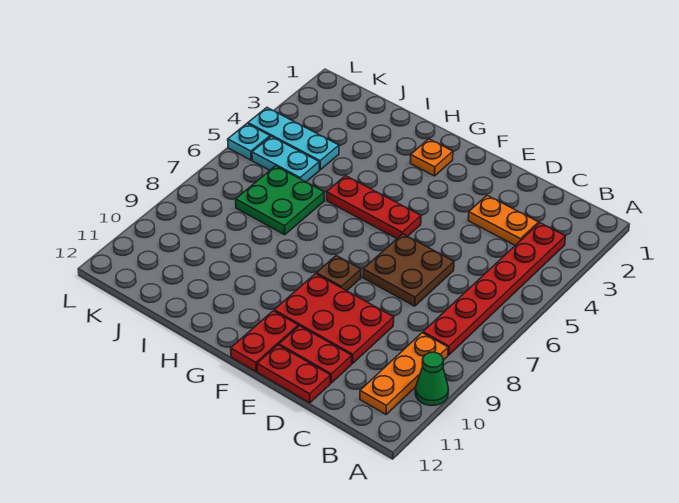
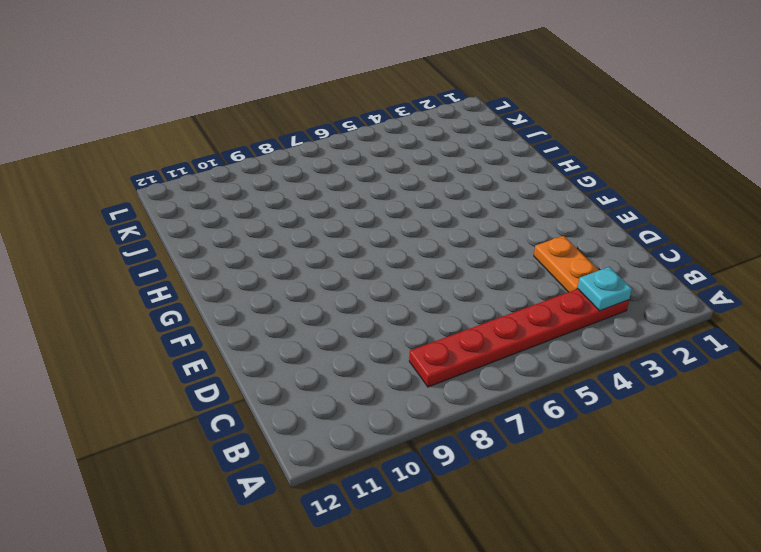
cyan 1x1 plate [578,267,632,311] -> cyan 1x1 plate moved to [228,124,270,160]
none -> green 1x1 cone [415,352,449,406]
none -> orange 1x3 plate [360,333,448,414]
none -> brown 2x2 plate [363,234,454,306]

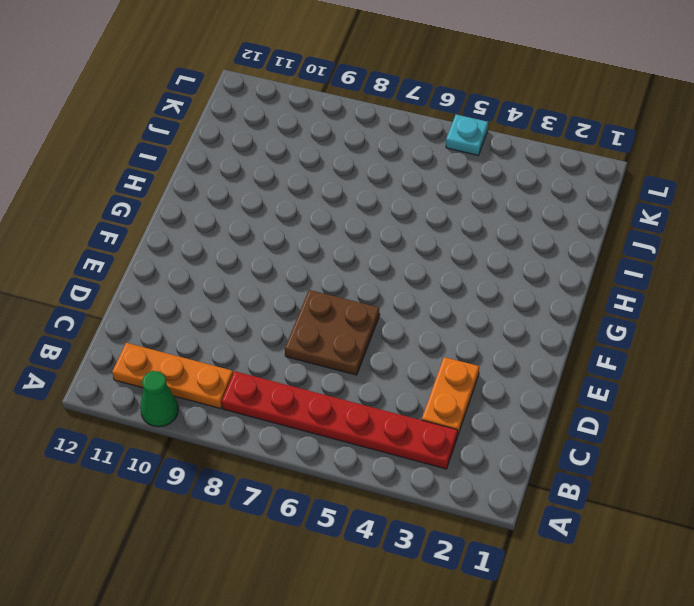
none -> red 2x3 plate [274,274,394,363]
none -> red 1x2 plate [279,326,352,383]
none -> red 1x2 plate [257,345,330,403]

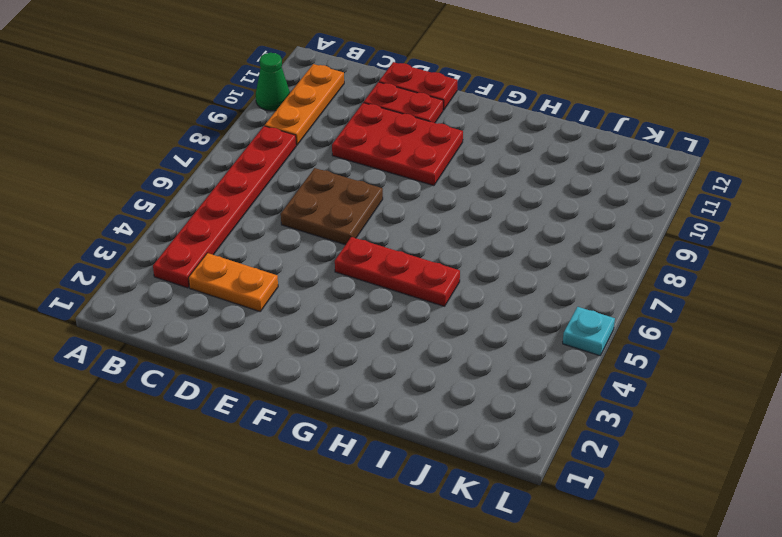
none -> brown 1x1 plate [316,256,361,291]
none -> red 1x2 plate [231,311,298,371]
none -> orange 1x1 plate [410,139,453,176]

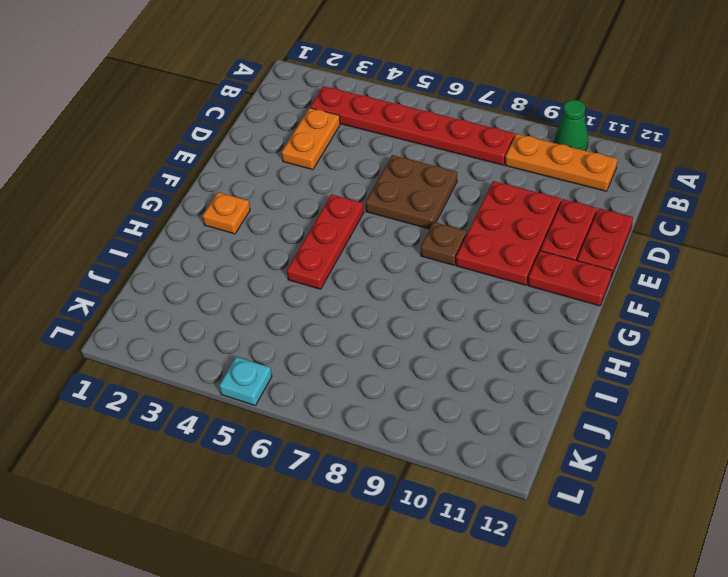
none -> green 2x2 plate [236,166,324,235]
none -> cyan 1x3 plate [248,108,339,170]
none -> cyan 1x2 plate [252,136,319,182]

